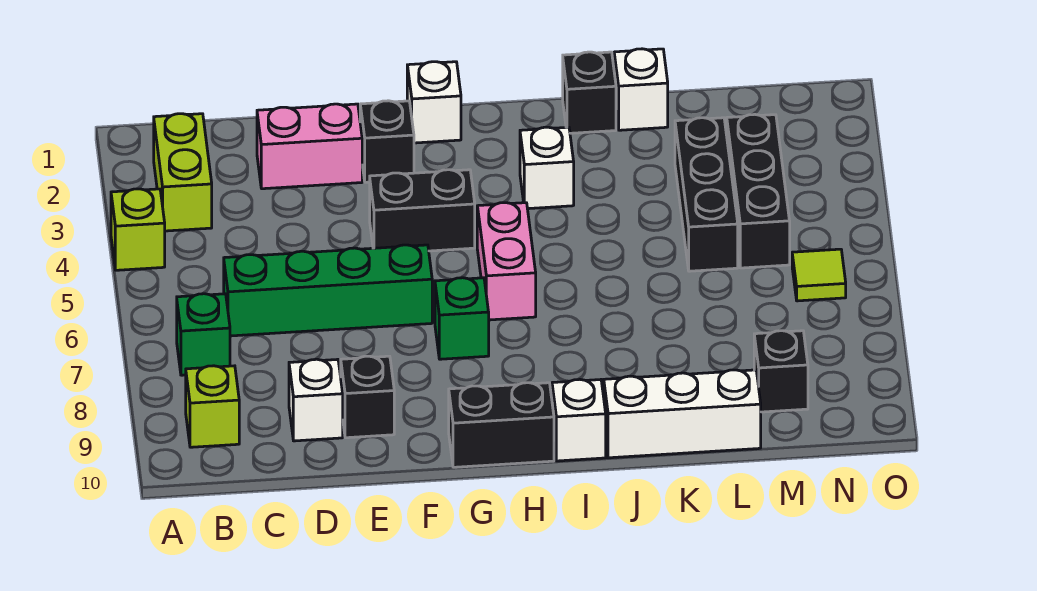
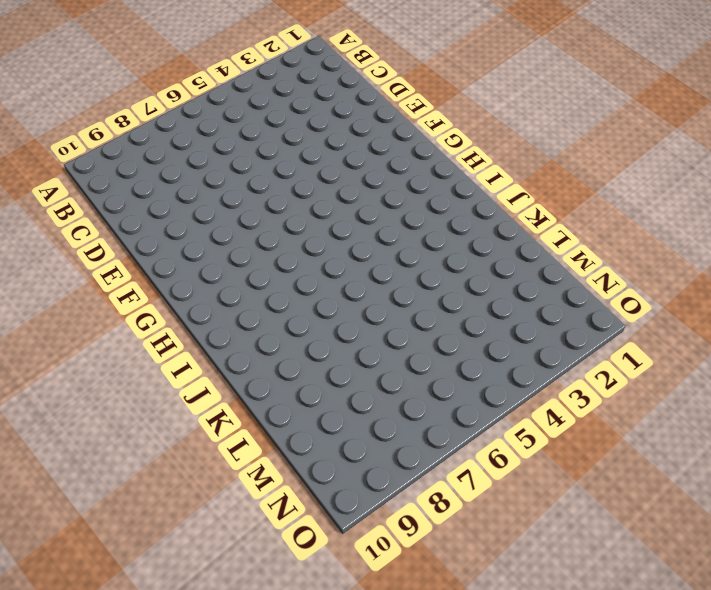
none -> lime 1x1 brick [111,189,165,270]
none -> lime 1x2 brick [154,114,212,231]
none -> green 1x1 brick [177,294,230,375]

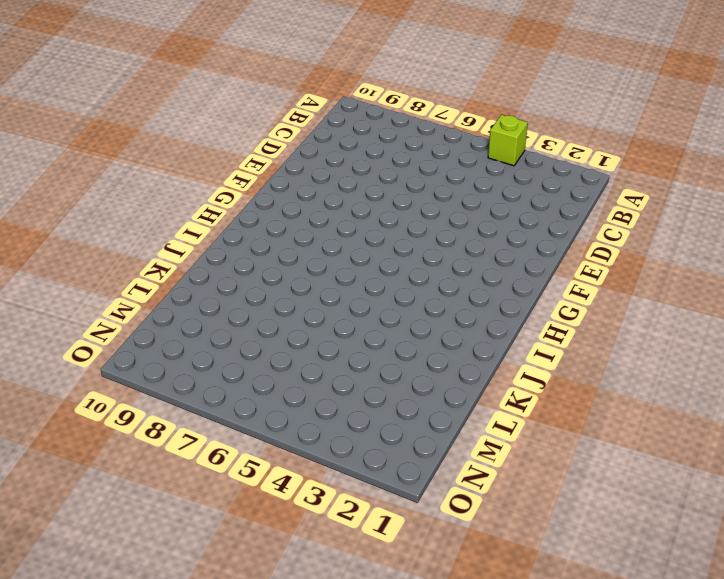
none -> lime 1x2 brick [154,114,212,231]
none -> green 1x1 brick [177,294,230,375]
none -> lime 1x1 brick [186,366,239,447]

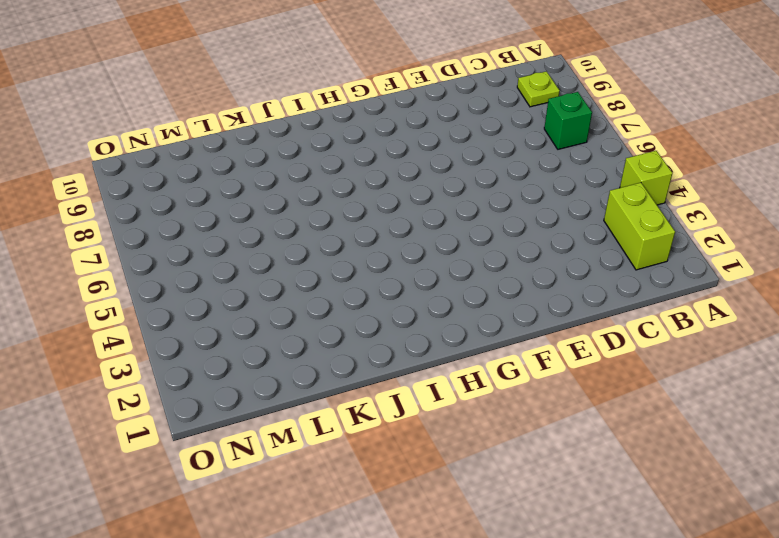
lime 1x1 plate [517,71,560,107] -> lime 1x1 brick [186,366,239,447]
none -> green 1x4 brick [224,245,432,336]
none -> pink 1x2 brick [257,104,362,189]
none -> white 1x1 brick [289,359,343,441]

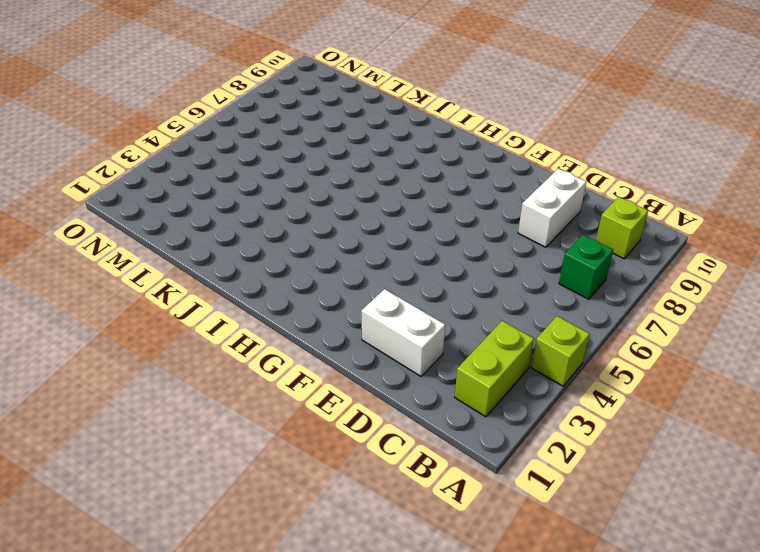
white 1x2 brick [361,289,445,376] -> pink 1x2 brick [257,104,362,189]
white 1x2 brick [518,169,586,247] -> white 1x1 brick [289,359,343,441]
none -> green 1x4 brick [224,245,432,336]
none -> black 1x1 brick [341,356,394,438]
none -> black 1x1 brick [360,101,414,182]

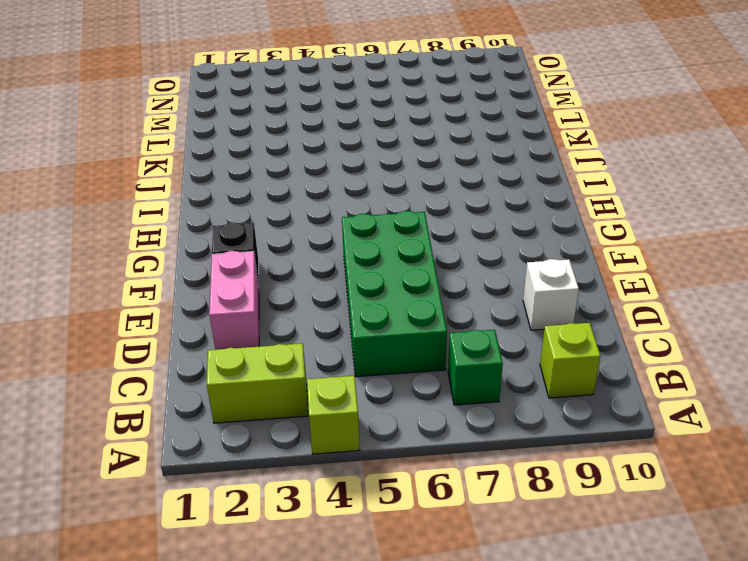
green 2x4 brick [342,211,447,377] -> green 1x4 brick [224,245,432,336]
none -> black 1x1 brick [341,356,394,438]
none -> black 1x2 brick [370,170,475,251]
none -> white 1x1 brick [407,62,461,143]

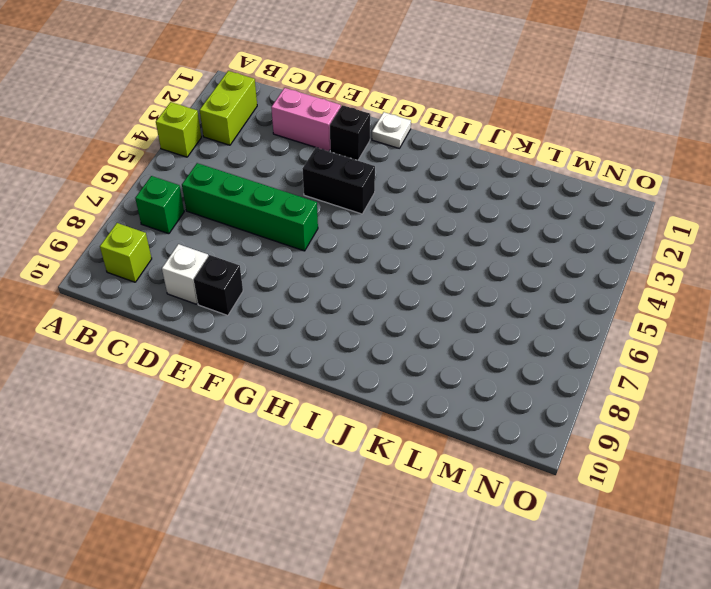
white 1x1 plate [372,112,411,148] -> white 1x1 brick [407,62,461,143]
none -> green 1x1 brick [435,278,489,359]
none -> black 1x2 brick [449,383,554,467]
none -> pink 1x2 brick [477,203,536,320]

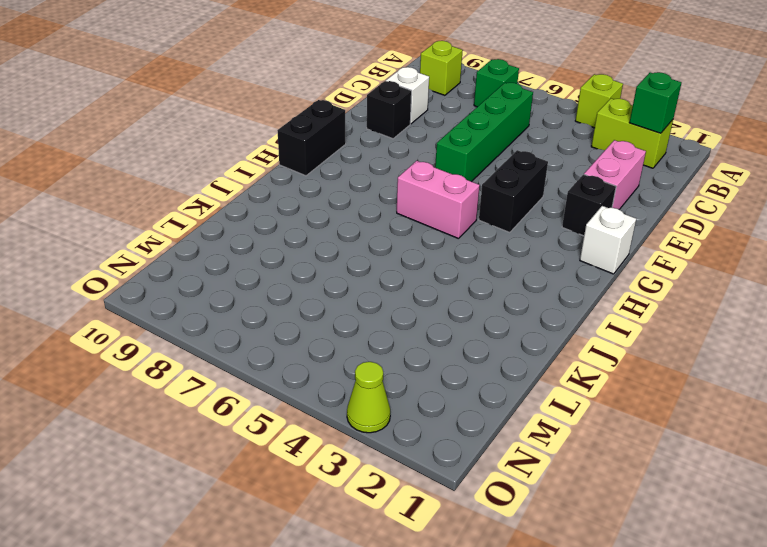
green 1x1 brick [629,72,682,133] -> green 1x1 brick moved to [435,278,489,359]
lime 1x1 cone [347,362,390,433] -> none
none -> white 1x1 brick [520,127,574,209]
none -> white 1x1 brick [552,380,606,461]
none -> black 1x1 brick [563,52,616,133]

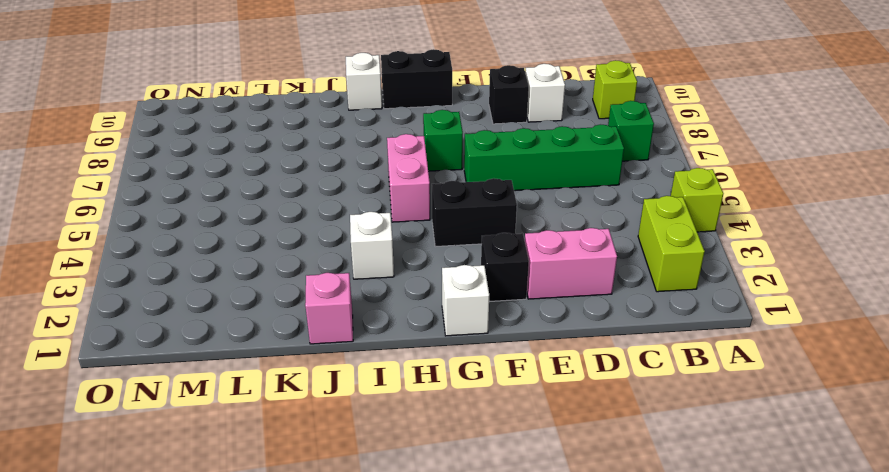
pink 1x1 brick [305,273,353,344] -> black 1x1 brick [563,52,616,133]
none -> white 1x3 brick [604,370,761,458]
none -> white 1x1 brick [614,49,668,130]
none -> black 1x3 brick [675,118,738,271]

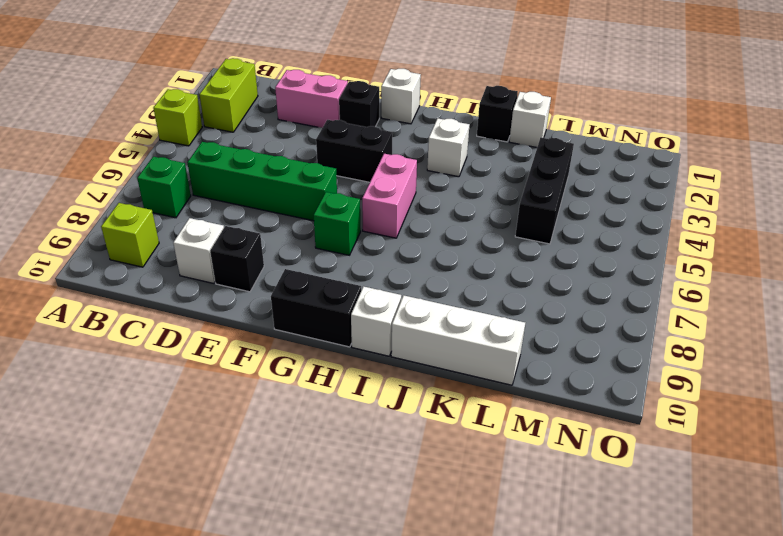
none -> black 1x3 brick [727,114,790,268]
none -> black 1x1 brick [754,331,808,412]
none -> lime 1x1 tile [792,249,846,301]

